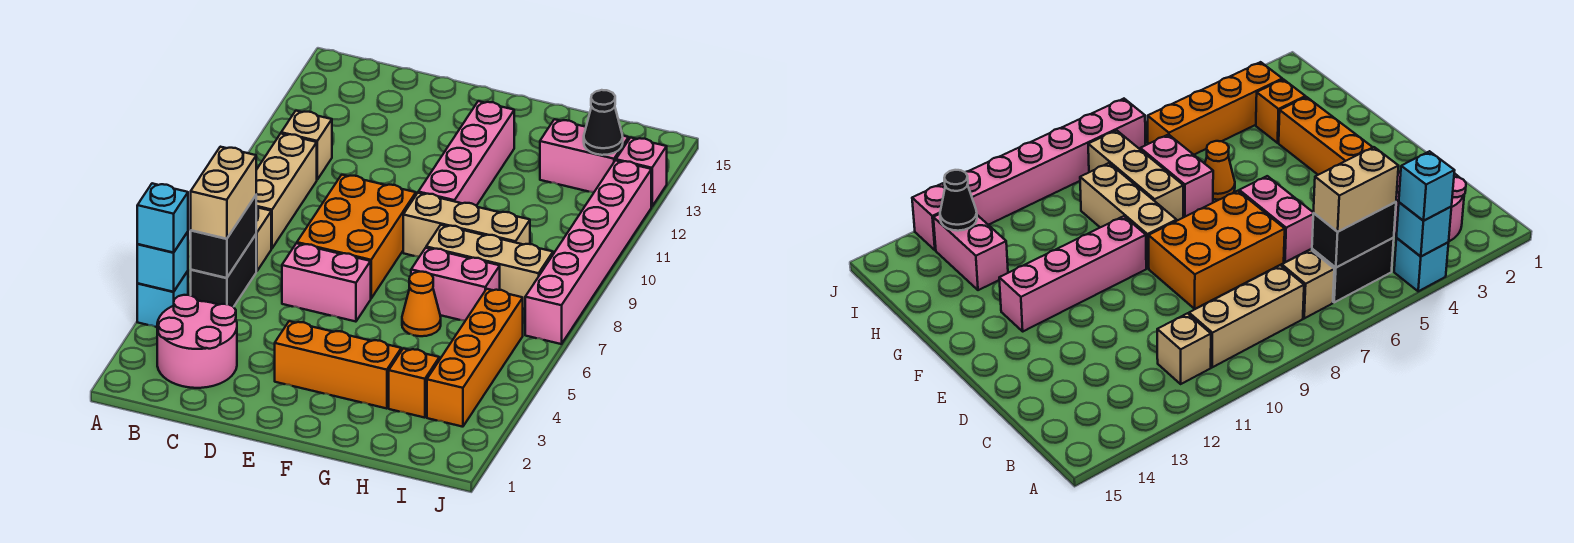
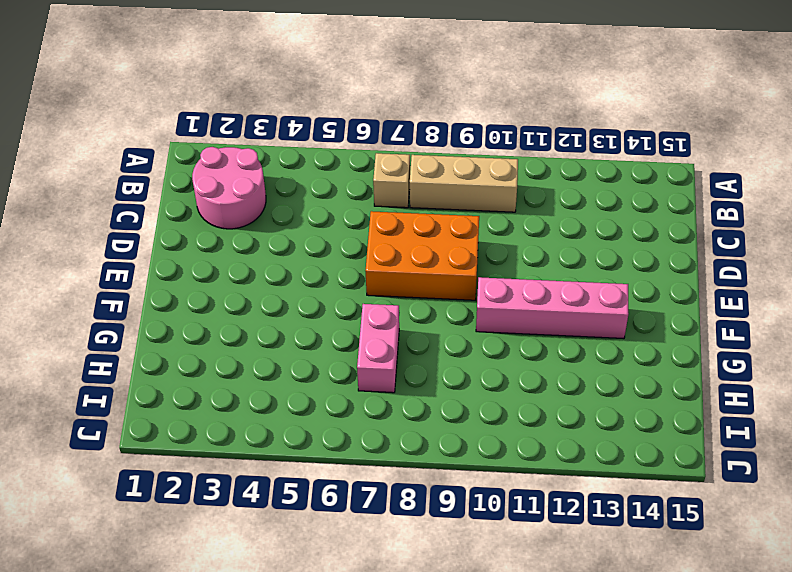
none -> cyan 1x1 brick [137,271,188,327]
none -> black 1x2 brick [191,235,256,307]
none -> tan 1x1 brick [281,111,332,179]

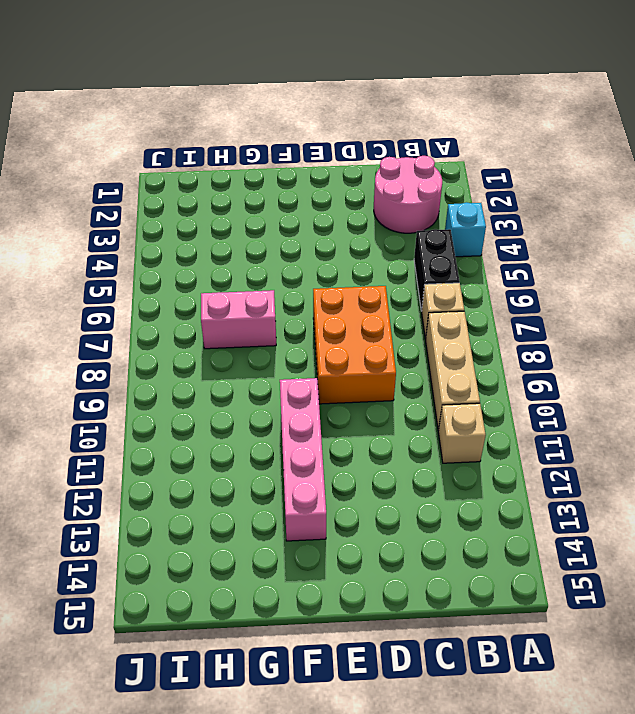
none -> pink 1x2 brick [282,243,371,322]
none -> orange 1x3 brick [275,321,401,409]
none -> tan 1x3 brick [403,193,530,257]

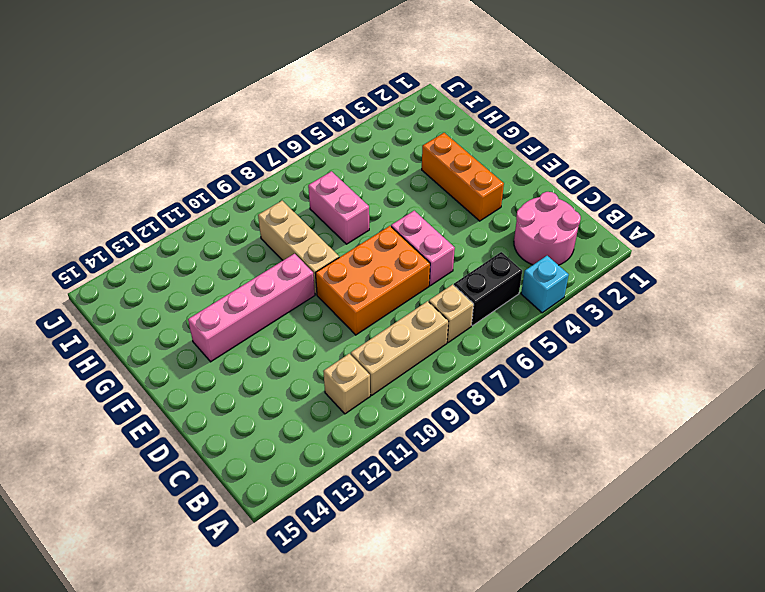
none -> orange 1x1 cone [402,272,441,336]
none -> tan 1x3 brick [426,225,553,309]
none -> orange 1x1 brick [389,348,439,418]

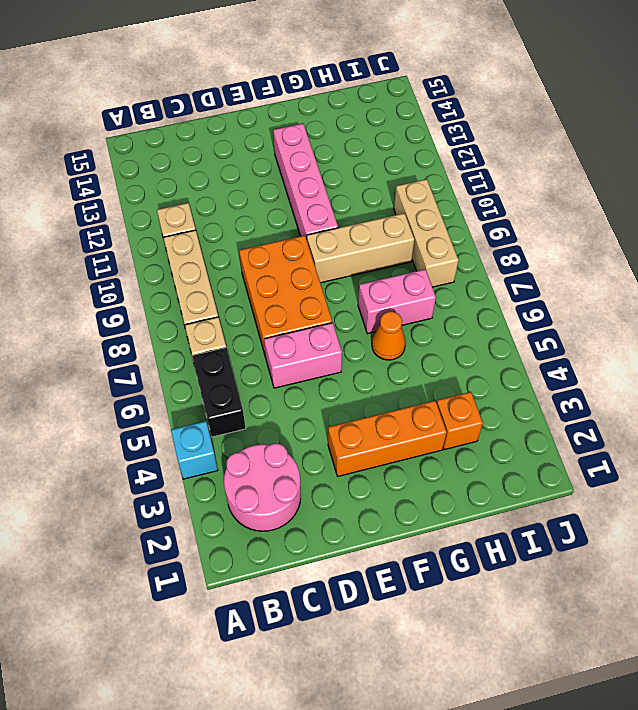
tan 1x3 brick [394,179,459,287] -> tan 1x3 brick turned to [426,225,553,309]
none -> pink 1x2 brick [540,119,629,192]
none -> orange 1x4 brick [427,289,523,427]
none -> pink 1x6 brick [525,160,651,344]

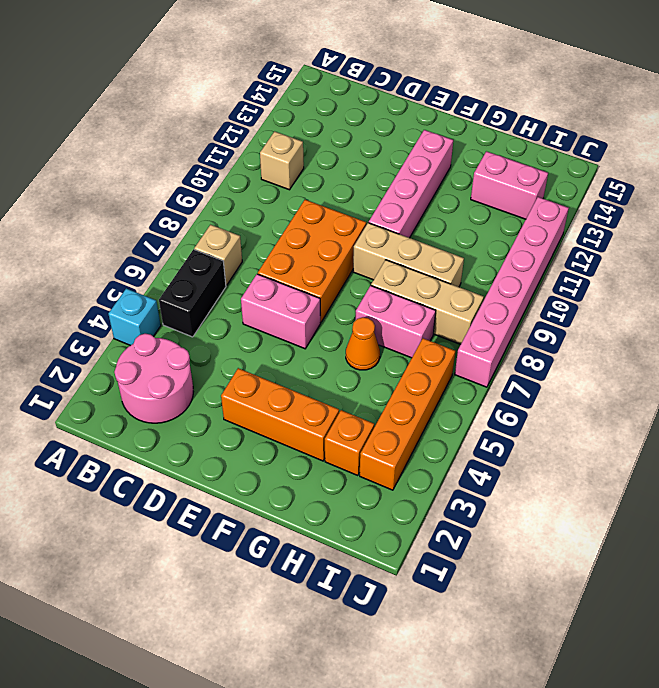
none -> tan 1x3 brick [256,134,317,248]
none -> pink 1x1 brick [616,138,667,207]
none -> cyan 1x1 brick [137,232,188,292]

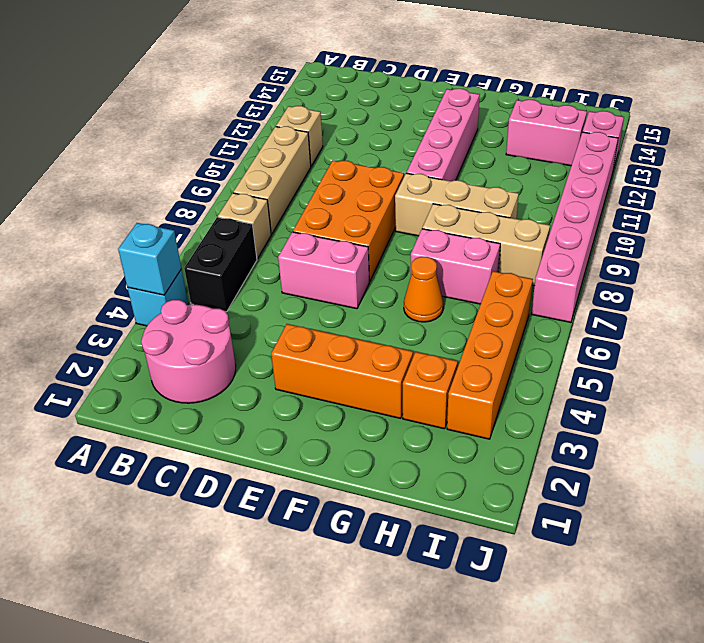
none -> black 1x2 brick [191,196,256,278]
none -> black 1x1 cone [584,90,623,155]
none -> cyan 1x1 brick [137,183,188,253]

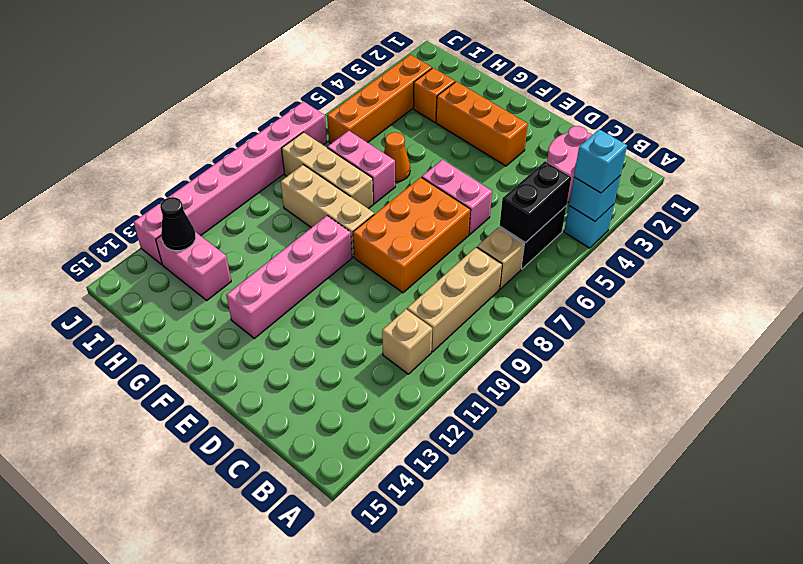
none -> tan 1x2 brick [191,147,256,239]

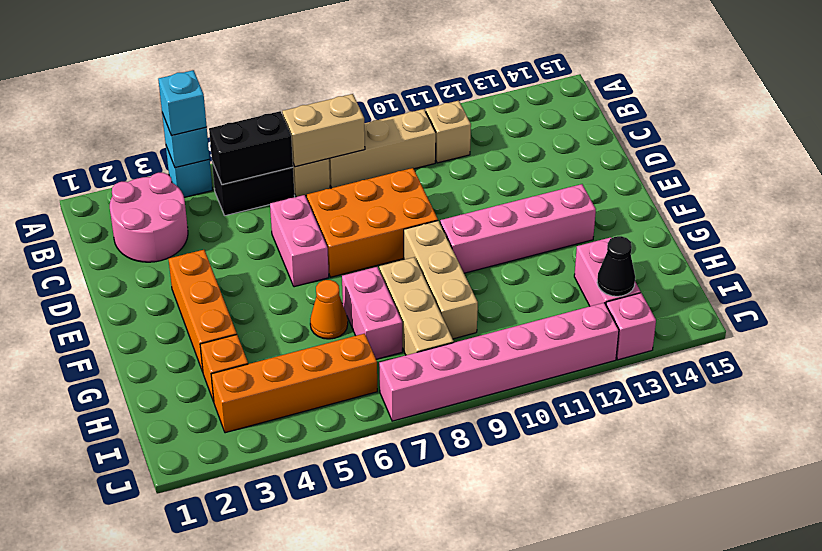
tan 1x2 brick [282,94,365,167] -> tan 1x2 brick moved to [191,147,256,239]

